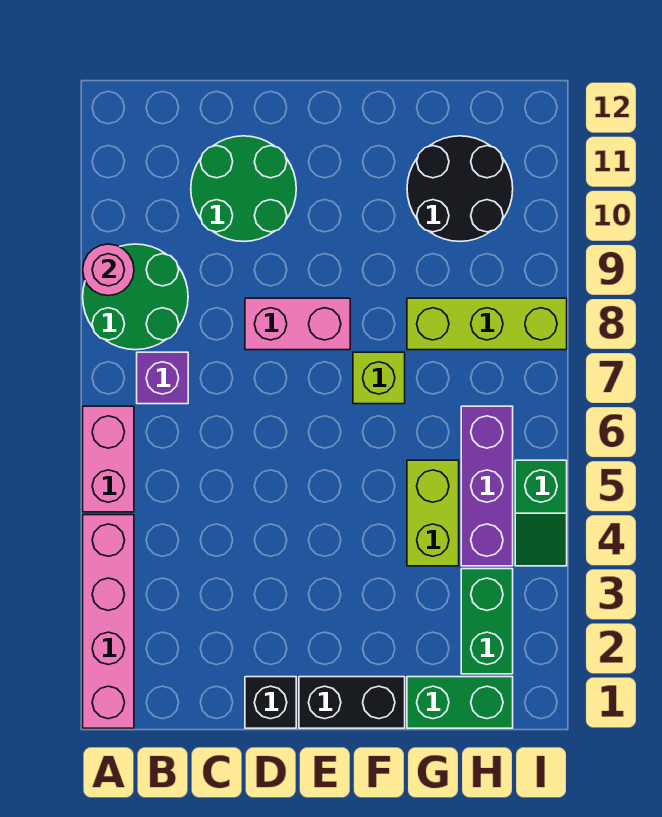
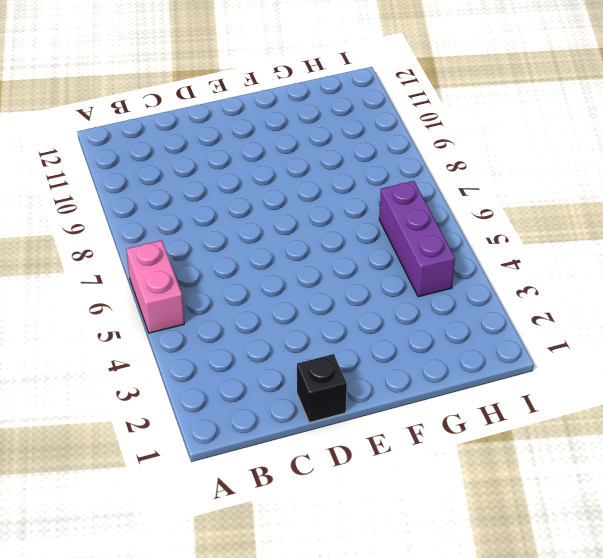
none -> pink 1x4 brick [83,515,134,728]
none -> green 2x2 round brick [83,244,188,350]
none -> purple 1x1 brick [137,352,188,404]

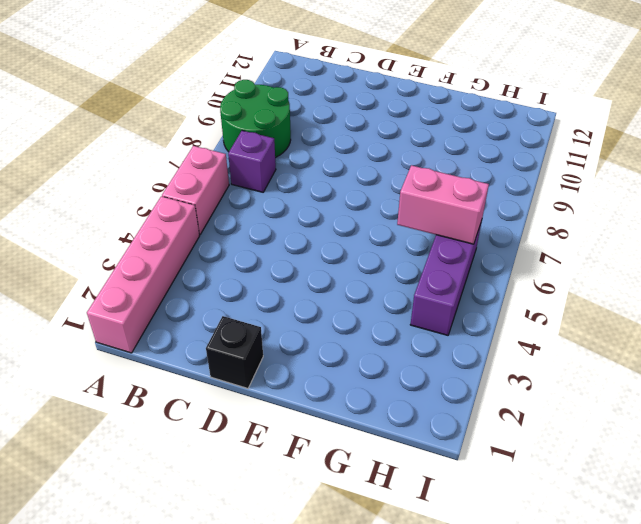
pink 1x2 brick [397,165,489,244] -> pink 1x2 brick moved to [245,298,350,350]
none -> green 2x2 round brick [191,136,296,242]
none -> black 1x2 brick [299,677,405,728]
none -> lime 1x1 brick [353,352,405,404]

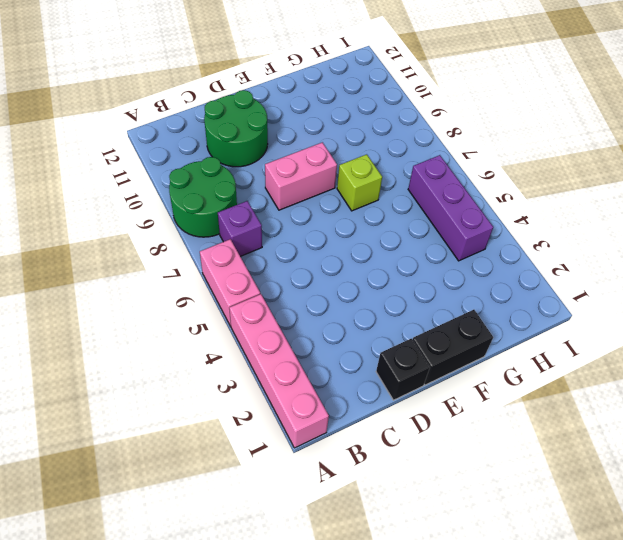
none -> green 1x2 brick [407,677,513,728]
none -> lime 1x2 brick [407,460,459,566]
none -> lime 1x3 brick [407,298,567,350]

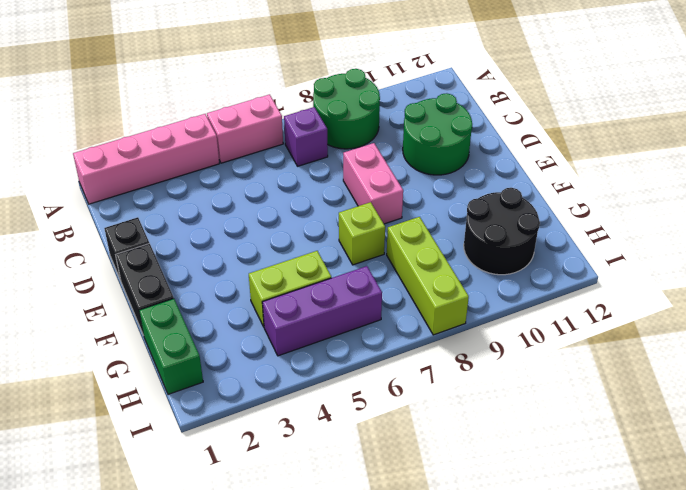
none -> green 1x2 brick [461,569,513,674]
none -> green 1x2 slope [515,460,567,566]
none -> pink 1x1 round brick [83,244,134,296]

